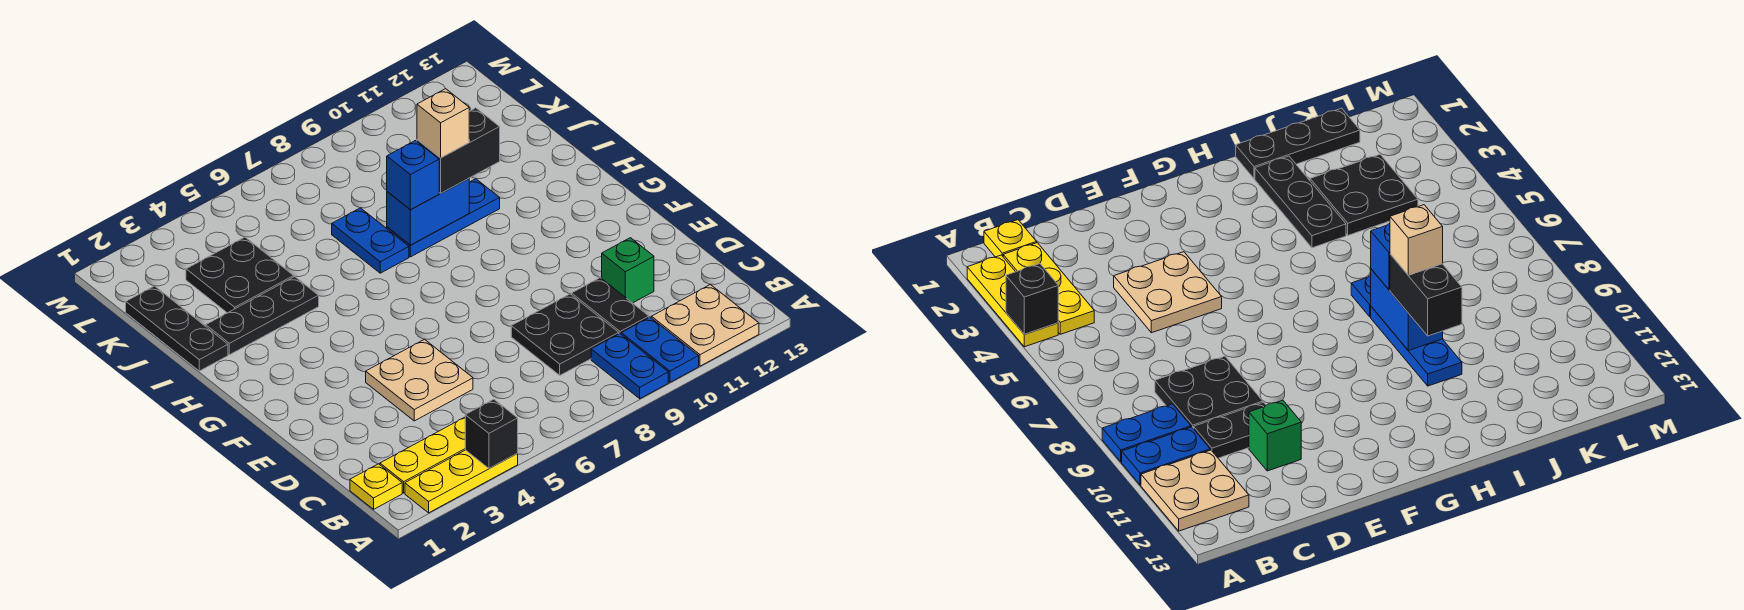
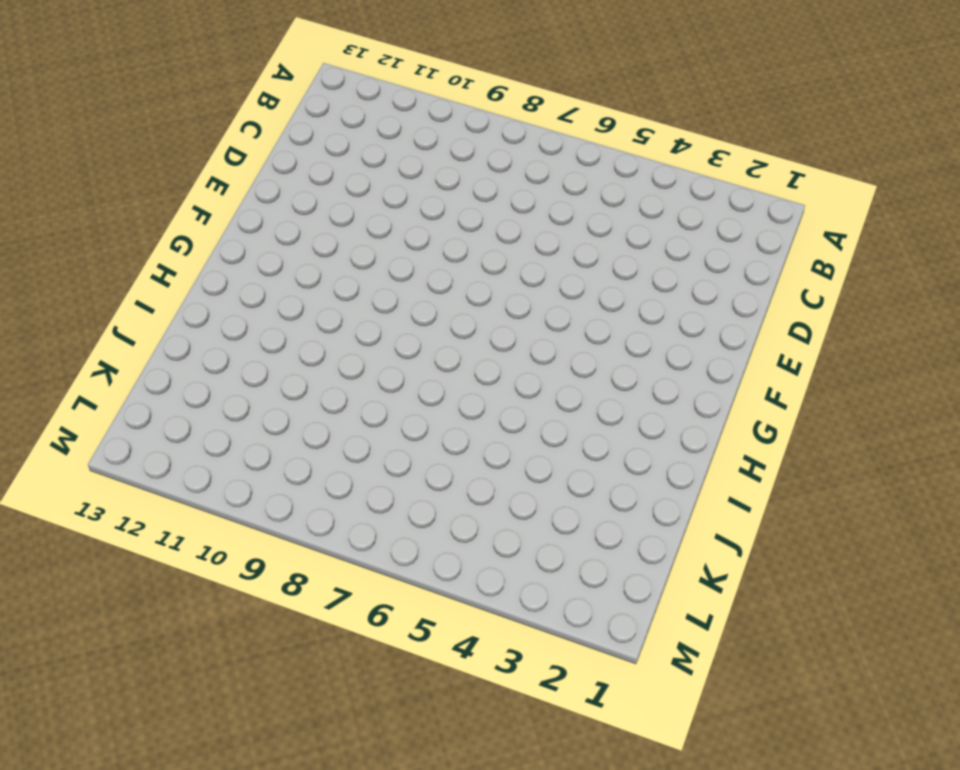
none -> yellow 1x3 plate [405,450,518,513]
none -> blue 1x2 plate [591,334,668,399]
none -> blue 1x2 plate [621,317,699,382]

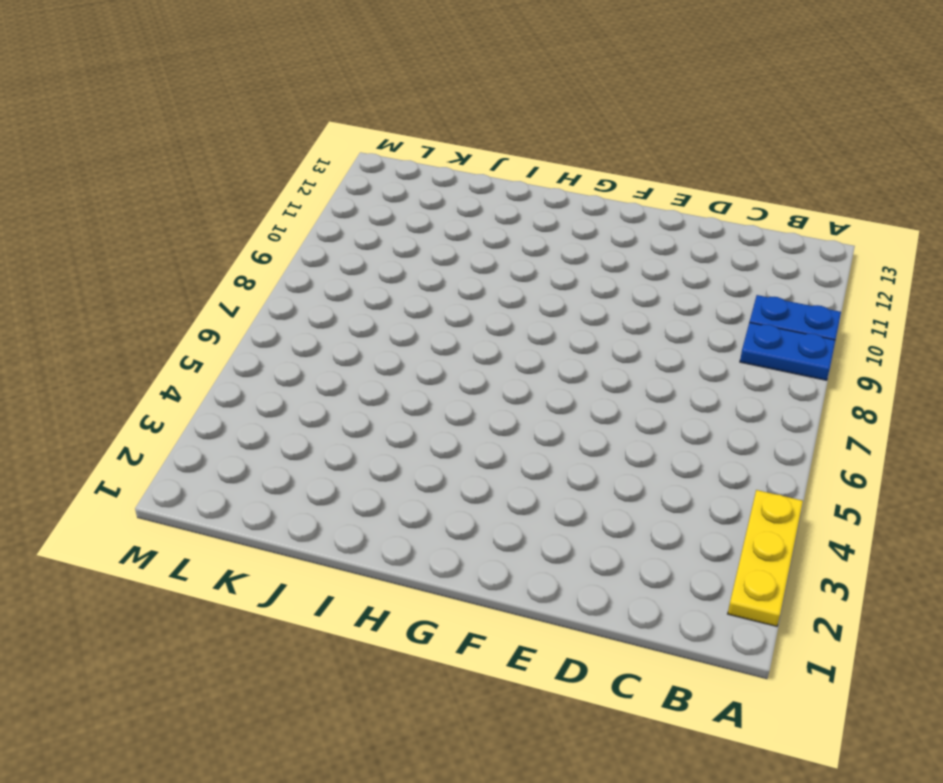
none -> tan 2x2 plate [652,284,759,366]
none -> yellow 1x1 plate [350,464,402,509]
none -> yellow 1x3 plate [380,417,465,493]

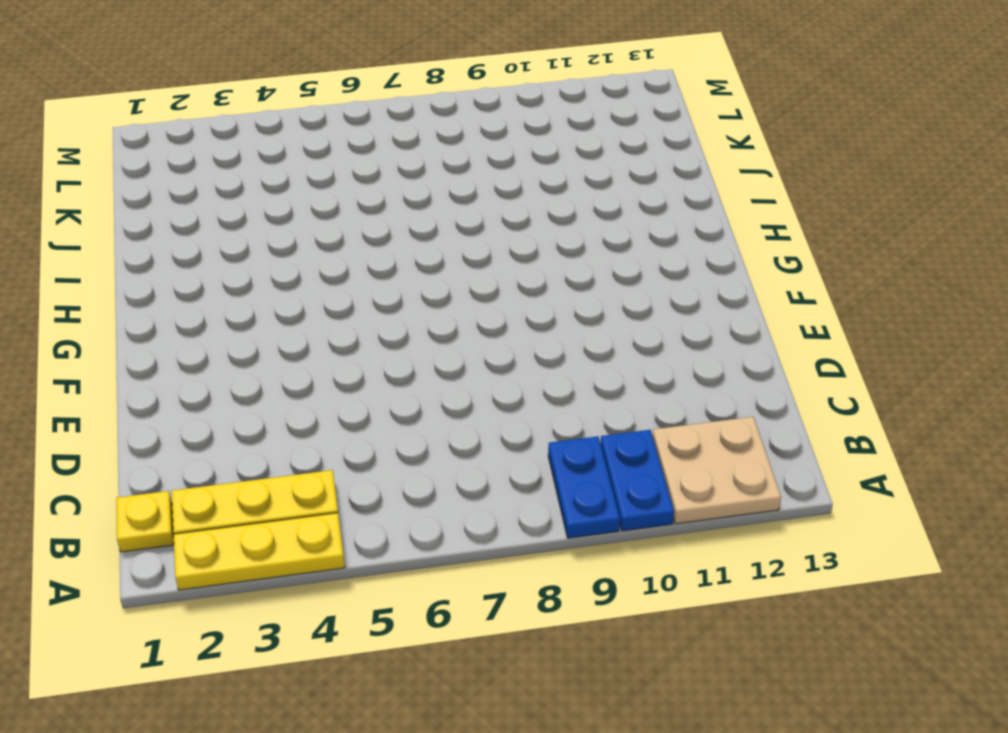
none -> black 2x2 plate [511,294,619,375]
none -> black 1x2 plate [572,278,649,334]
none -> tan 2x2 plate [366,339,473,421]

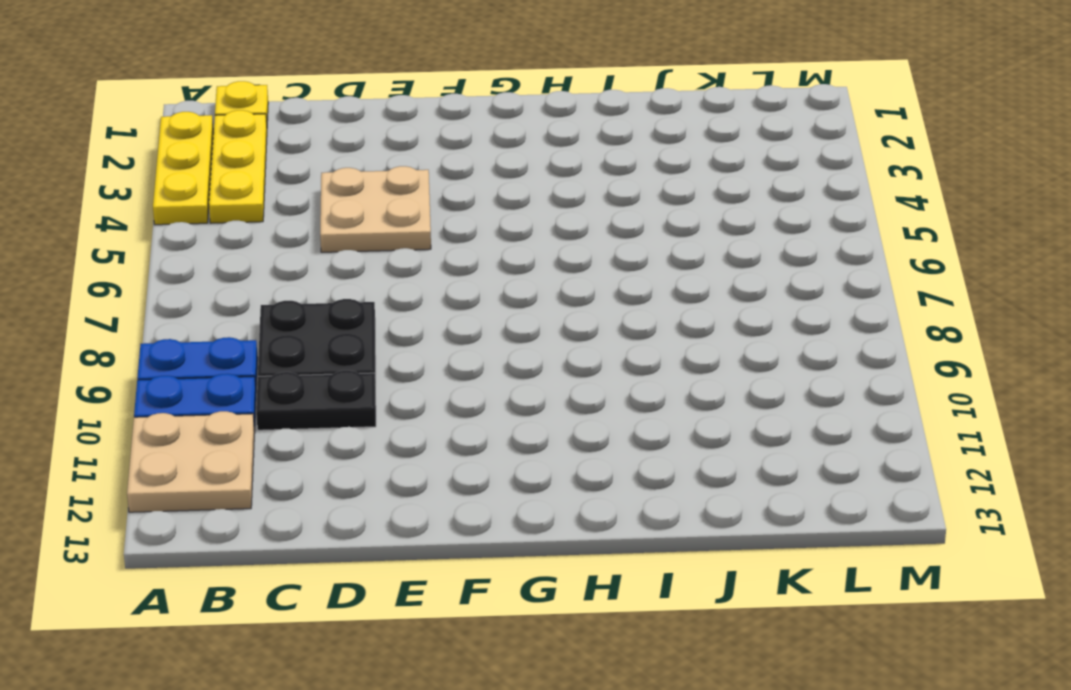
none -> green 1x1 brick [602,238,654,303]
none -> black 1x3 plate [126,286,228,371]
none -> black 1x3 plate [206,277,319,355]

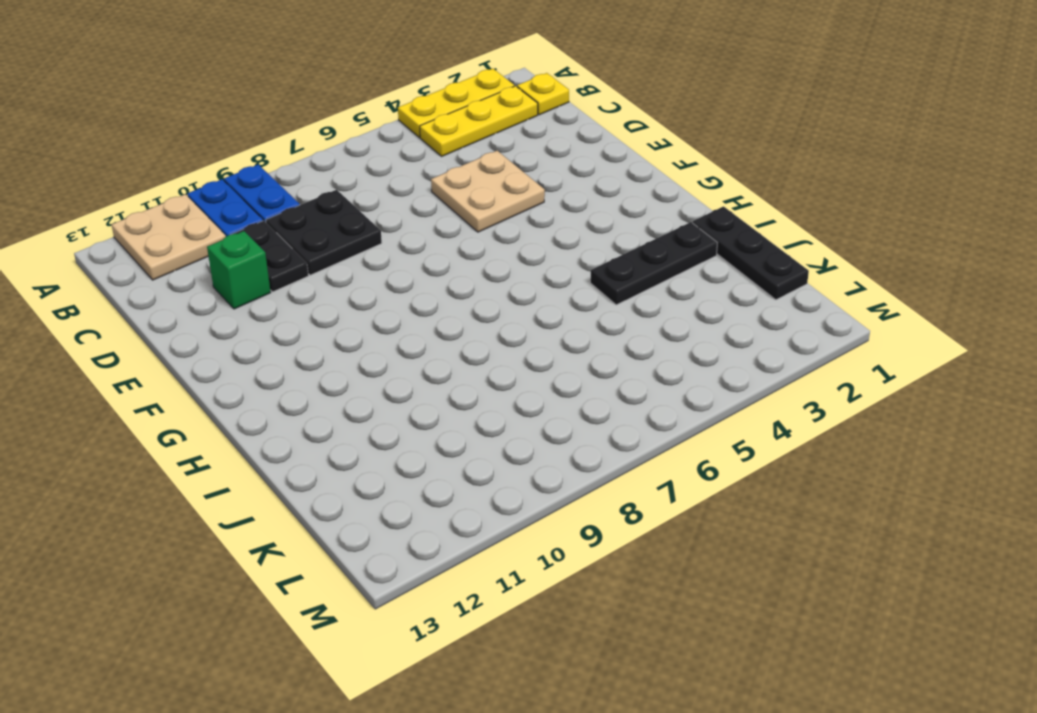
none -> blue 1x2 plate [332,208,409,273]
none -> blue 1x3 plate [387,179,500,257]
none -> black 2x2 plate [186,237,294,313]

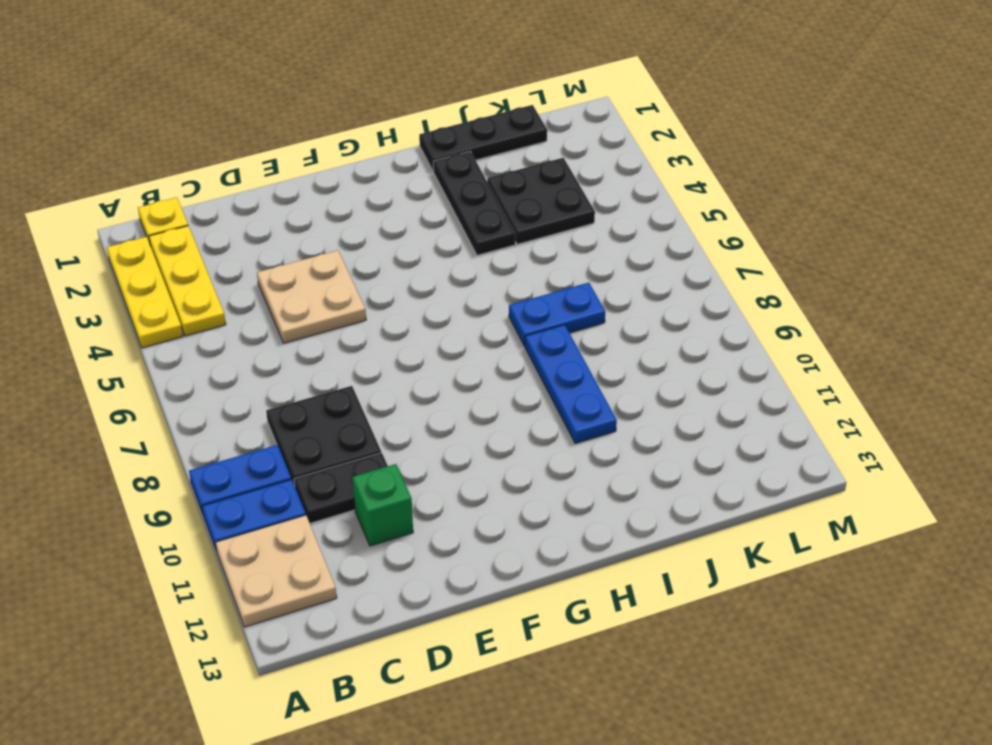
none -> black 1x1 brick [465,399,518,468]
none -> blue 1x2 brick [387,179,469,245]
none -> blue 1x1 brick [387,141,439,210]

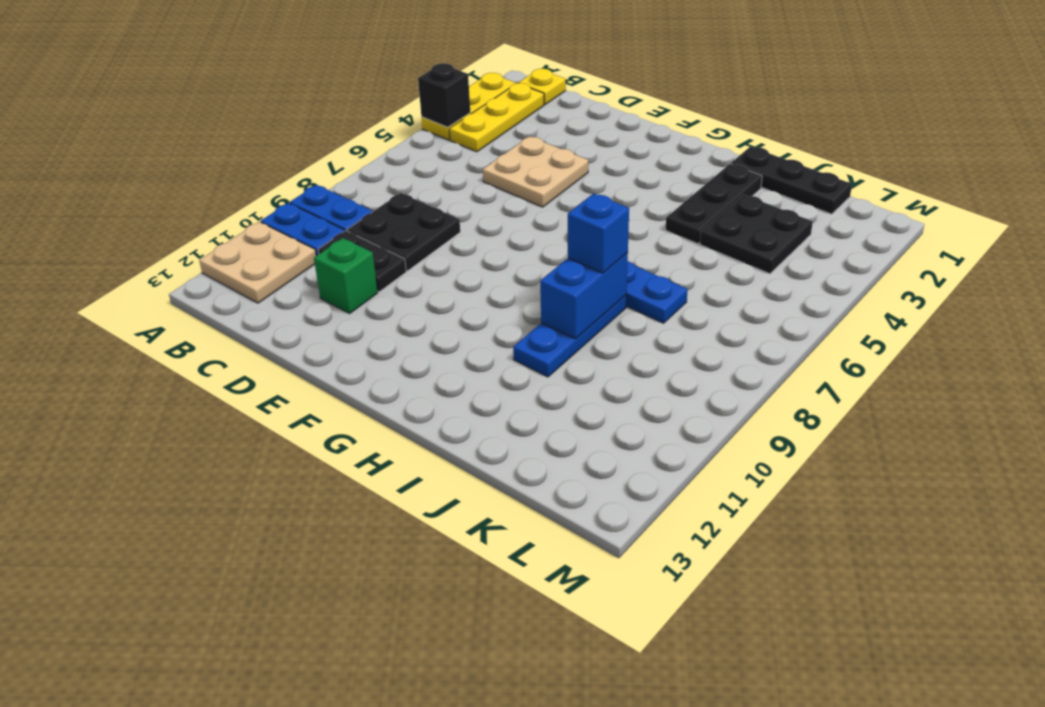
none -> black 1x2 brick [417,108,500,193]
none -> tan 1x1 brick [417,89,469,158]

